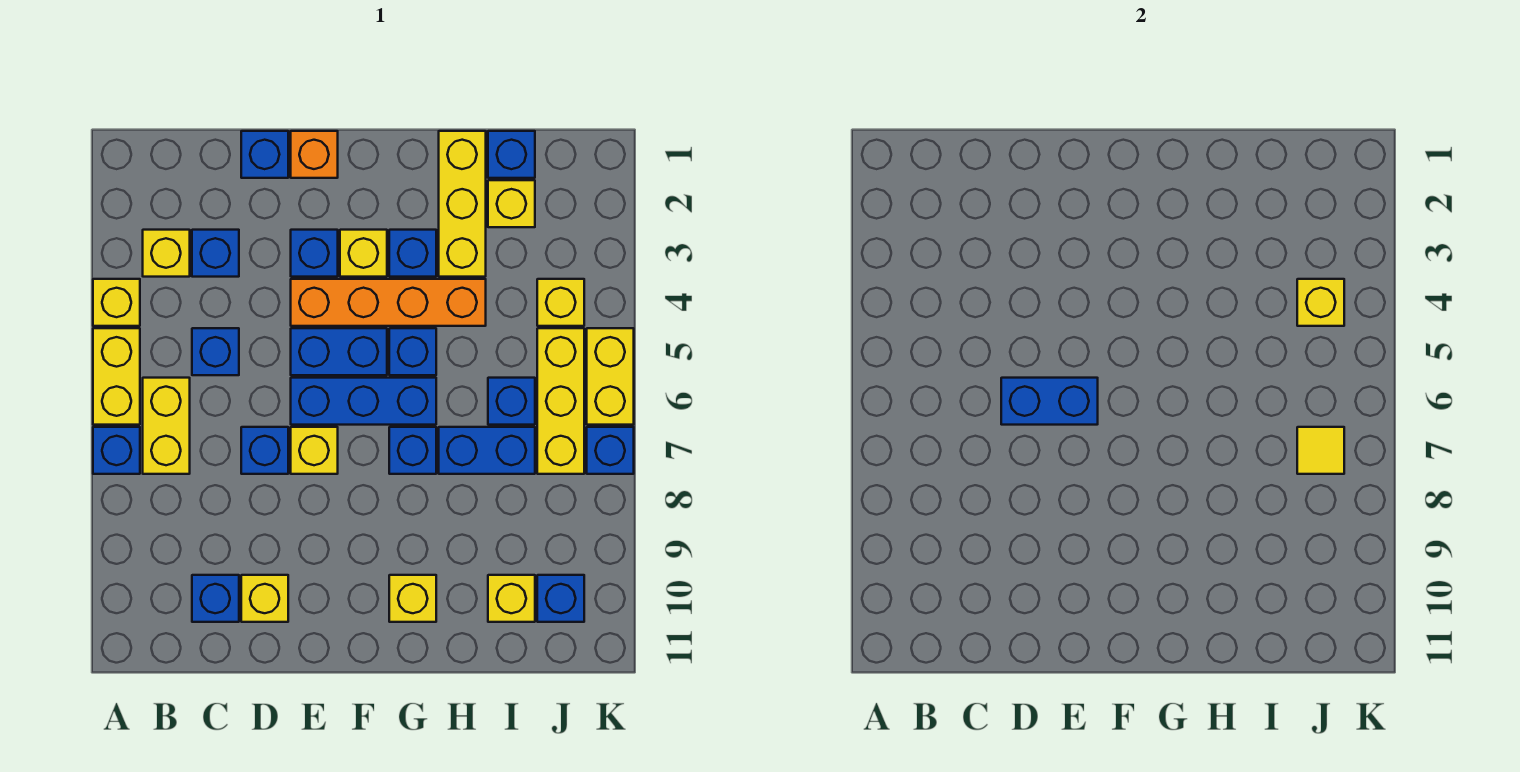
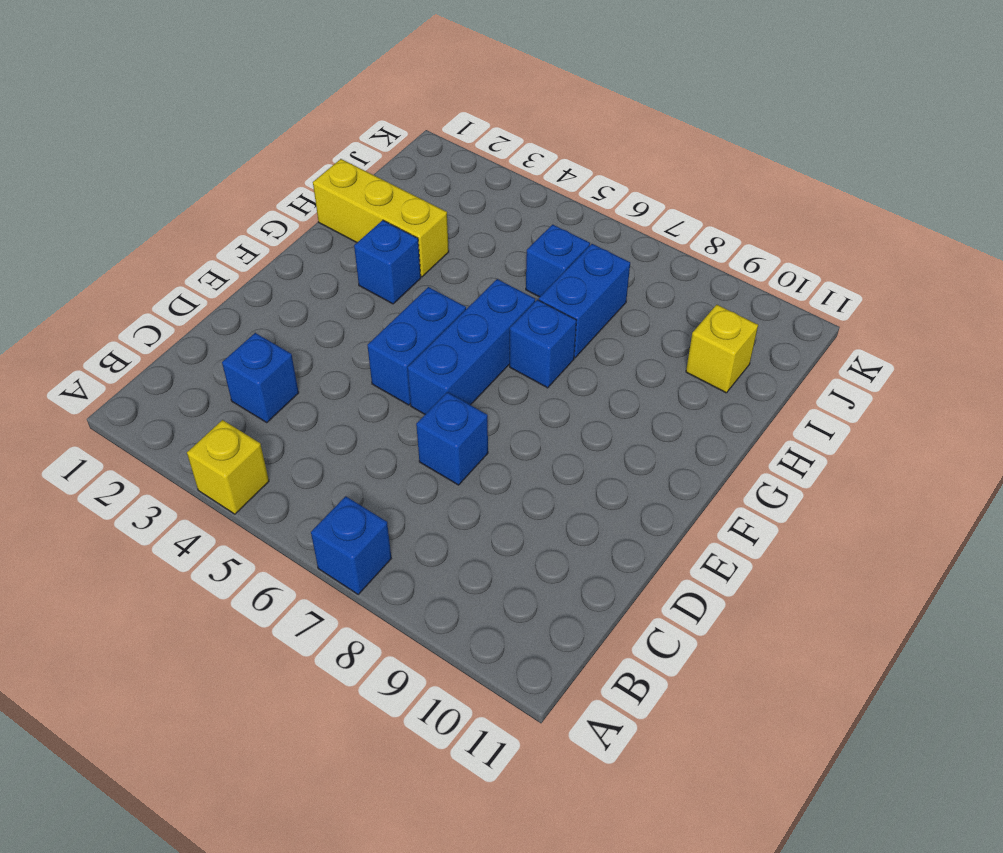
none -> yellow 1x2 brick [93,328,140,425]
none -> yellow 1x1 brick [143,230,190,277]
none -> yellow 1x2 brick [143,378,190,474]
none -> blue 1x1 brick [192,328,239,375]

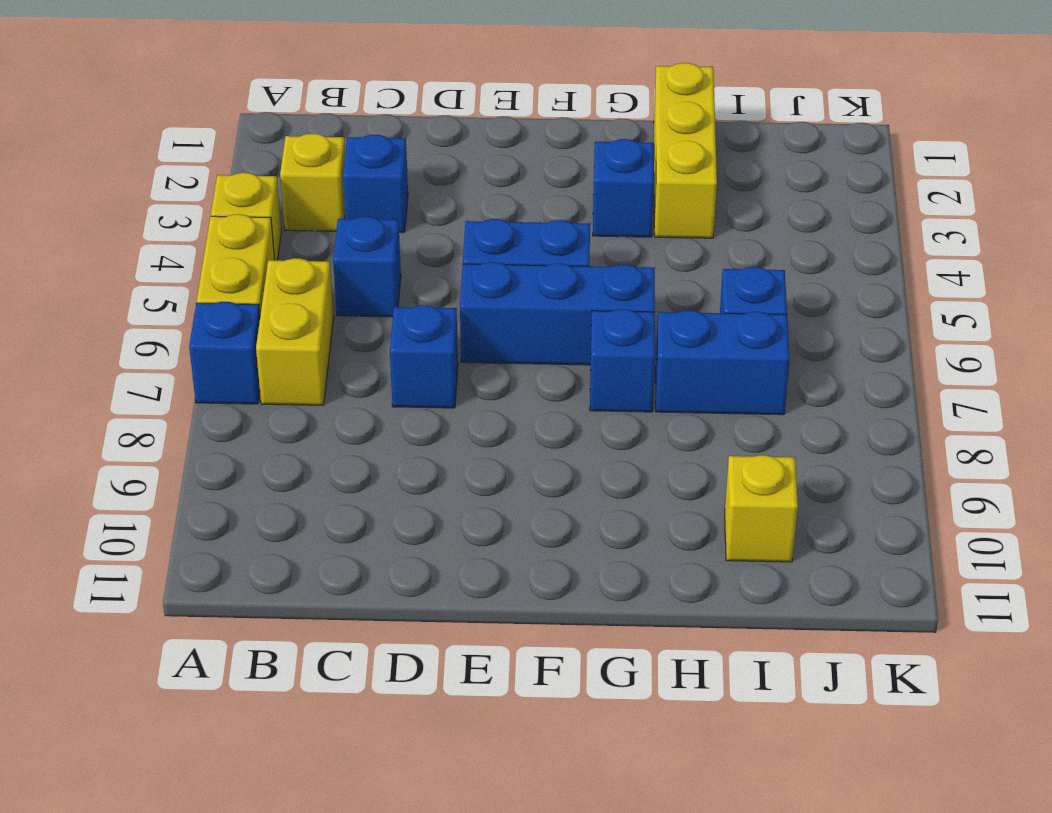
none -> blue 1x1 brick [192,575,239,622]
none -> blue 1x1 brick [241,131,288,178]
none -> yellow 1x1 brick [241,575,288,622]
none -> orange 1x1 brick [291,131,338,178]

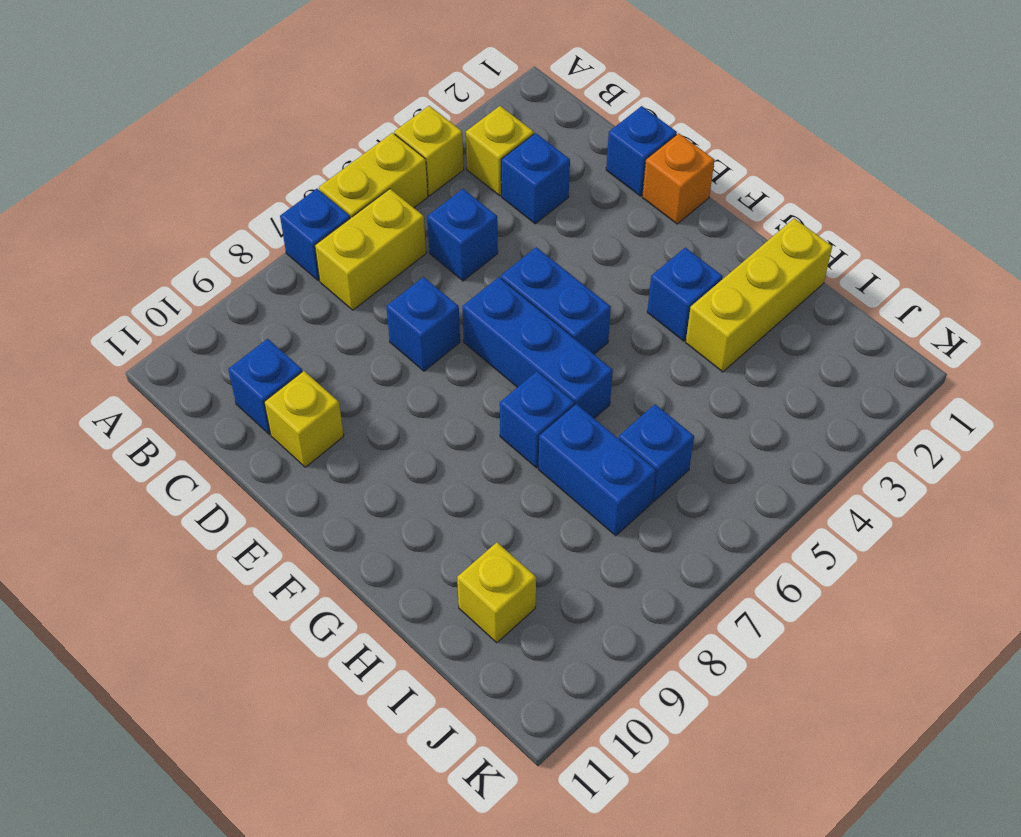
none -> blue 1x1 brick [291,230,338,277]
none -> orange 1x4 brick [291,279,486,326]
none -> yellow 1x1 brick [291,427,338,474]
none -> yellow 1x1 brick [340,230,387,277]

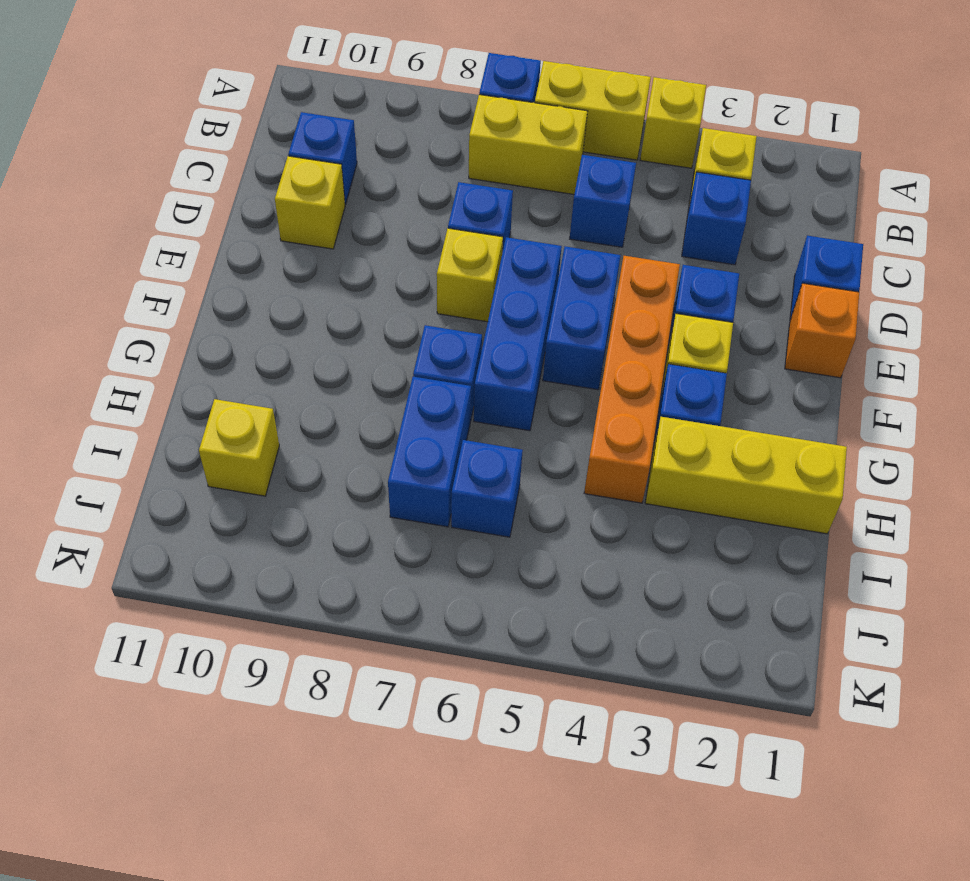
none -> blue 1x1 brick [389,328,436,375]
none -> yellow 1x1 brick [389,575,436,622]
none -> blue 1x1 brick [488,131,535,178]
none -> yellow 1x1 brick [488,180,535,227]

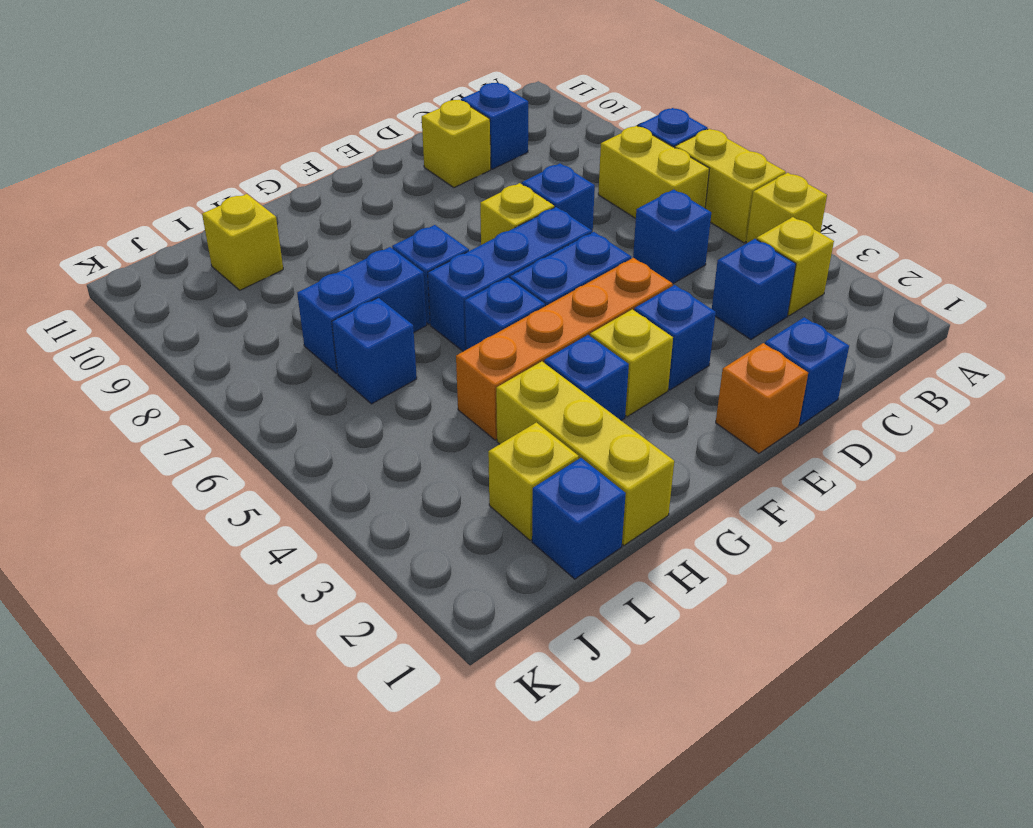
none -> yellow 1x1 brick [389,575,436,622]
none -> yellow 1x1 brick [537,279,584,326]
none -> yellow 1x3 brick [537,328,584,474]
none -> blue 1x1 brick [537,575,584,622]

